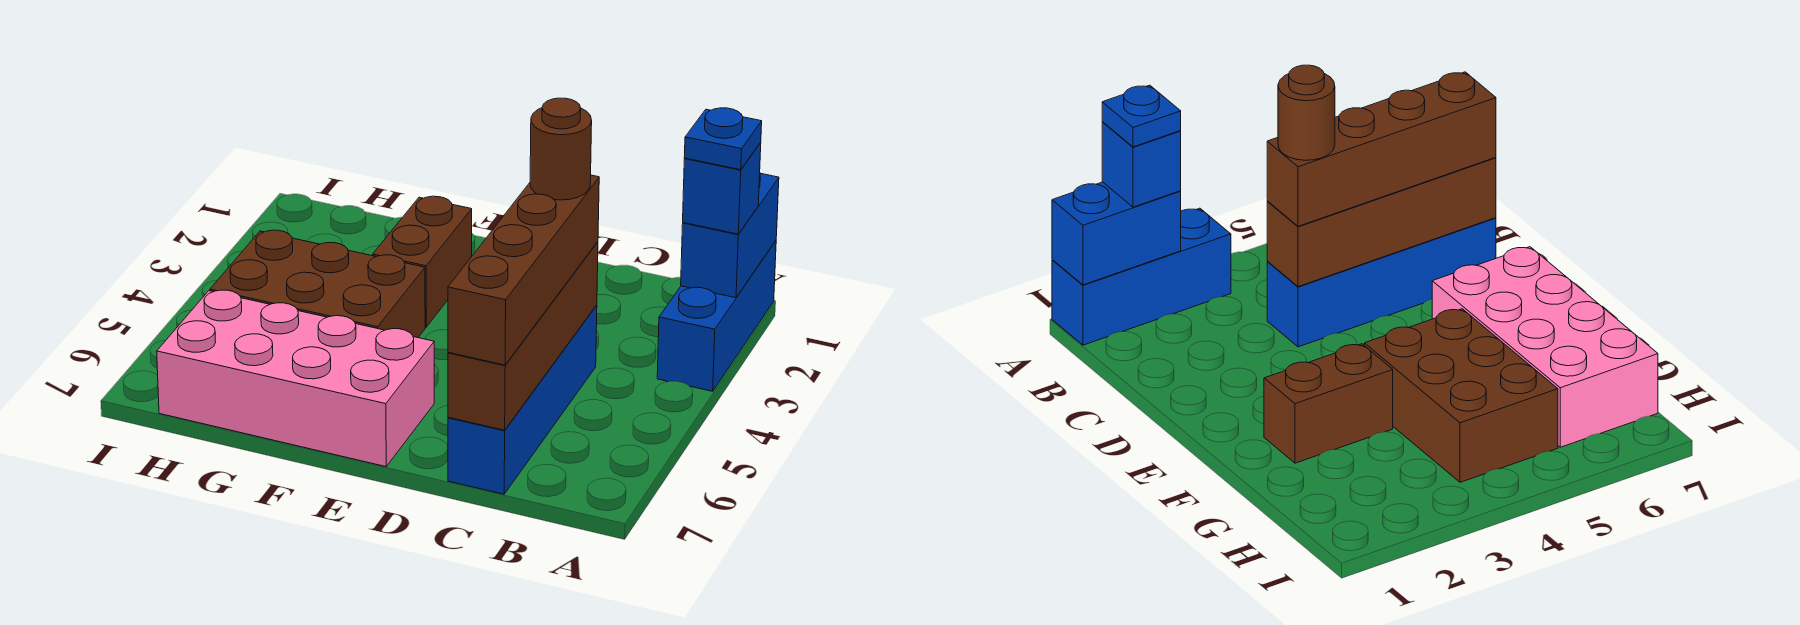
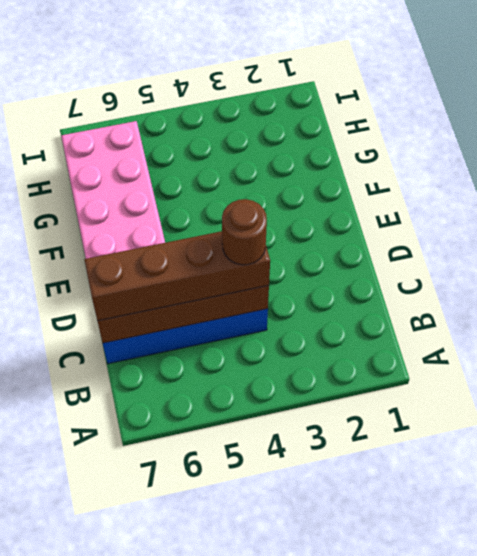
none -> blue 1x3 brick [657,241,776,391]
none -> brown 1x2 brick [373,196,472,327]

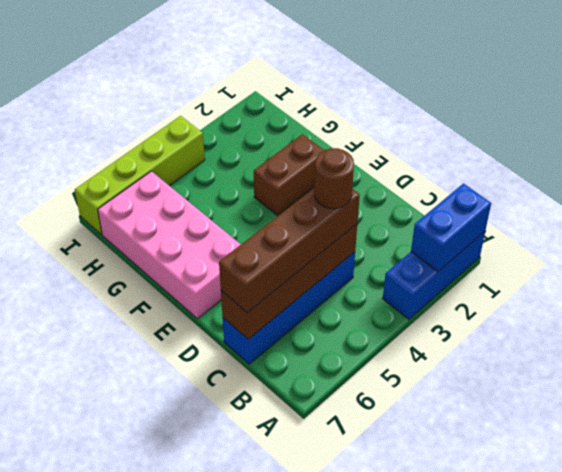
lime 1x4 brick [75,116,205,235] -> none
none -> brown 2x3 brick [210,230,425,338]
none -> blue 1x1 brick [683,142,761,234]

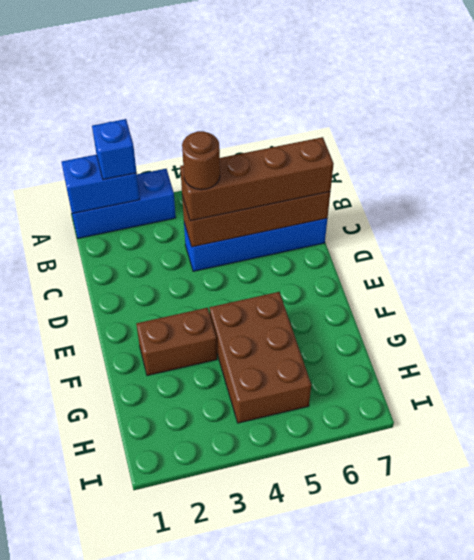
none -> pink 2x4 brick [157,290,434,467]
none -> blue 1x1 plate [684,108,762,170]

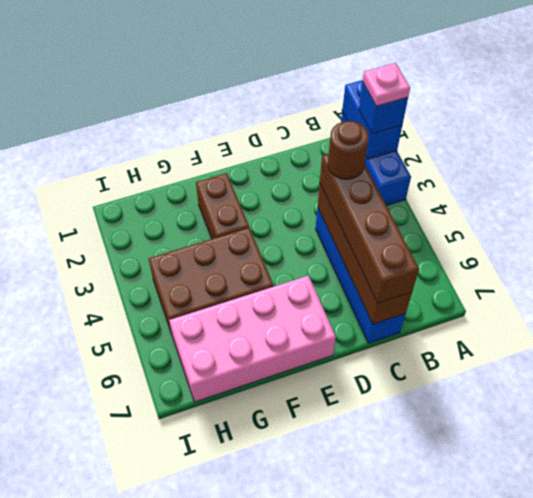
pink 1x1 plate [362,63,410,106] -> blue 1x1 plate [684,108,762,170]

